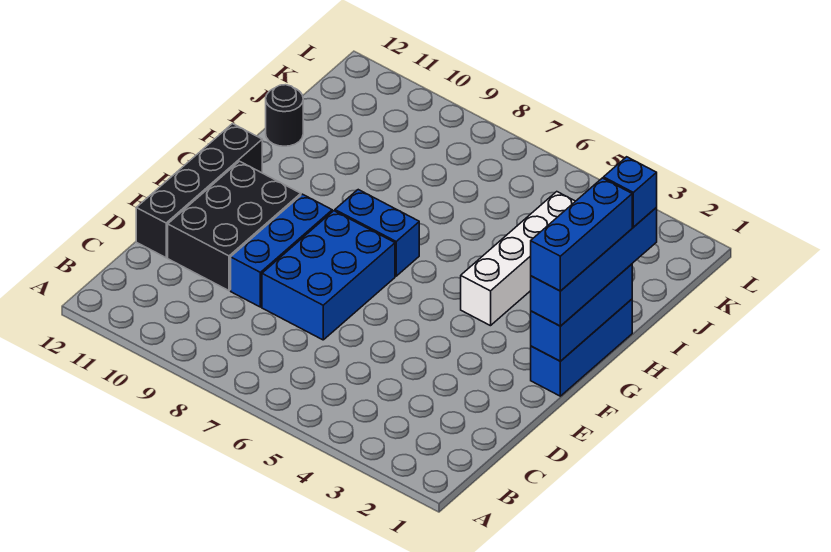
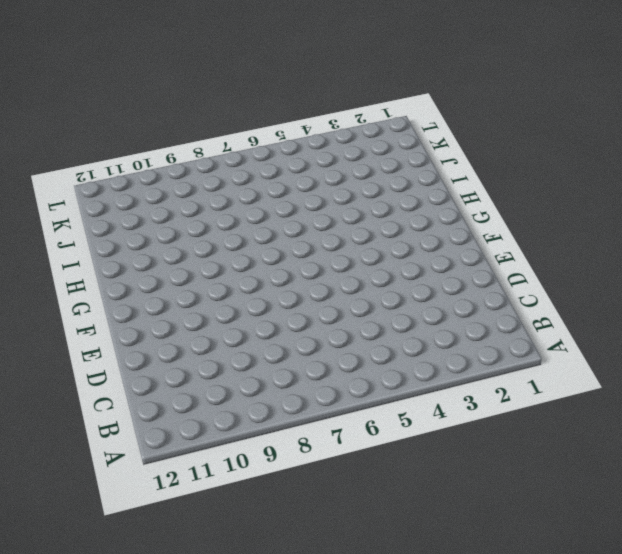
none -> blue 2x3 brick [262,211,395,340]
none -> blue 1x3 brick [231,194,332,307]
none -> black 2x3 brick [168,161,301,291]

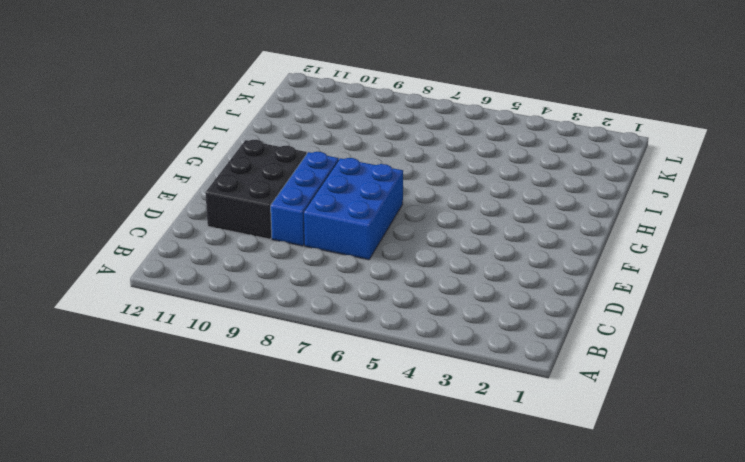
none -> black 1x4 brick [136,124,262,258]
none -> blue 1x3 brick [531,299,632,396]
none -> white 1x4 brick [461,192,575,326]

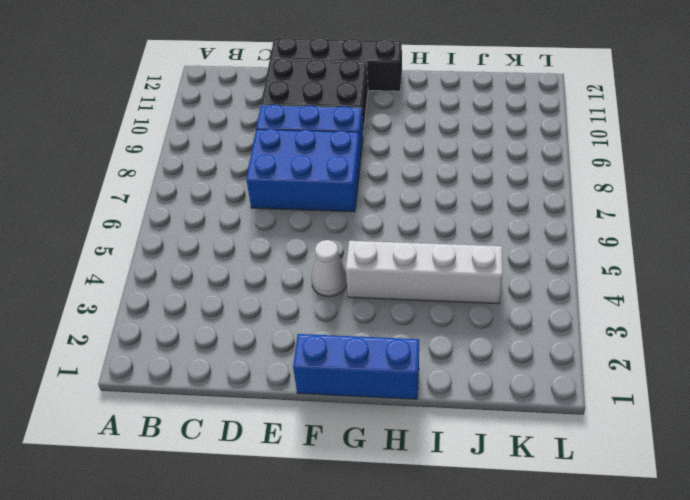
white 1x1 cone [312,240,347,297] -> none
none -> blue 1x2 brick [335,190,419,276]
none -> black 1x1 round brick [266,85,303,146]
none -> blue 1x3 brick [531,264,632,361]

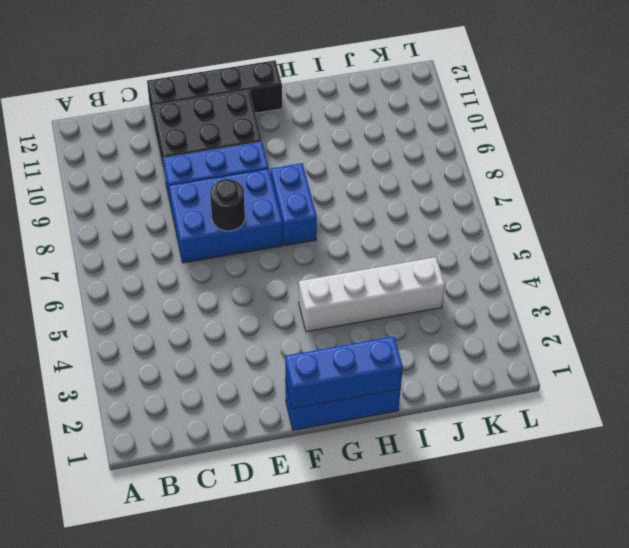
black 1x1 round brick [210,179,245,231] -> black 1x1 round brick moved to [266,85,303,146]
none -> blue 1x4 brick [531,208,657,326]
none -> blue 1x3 brick [531,178,632,291]
none -> blue 1x1 brick [604,157,657,227]

